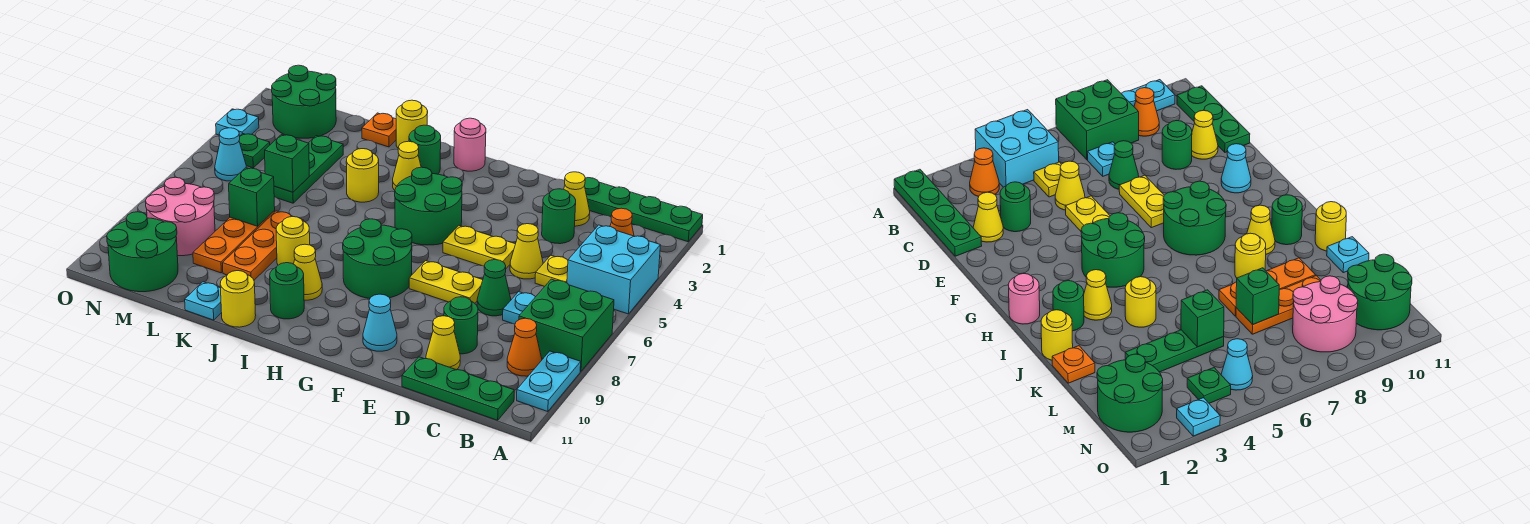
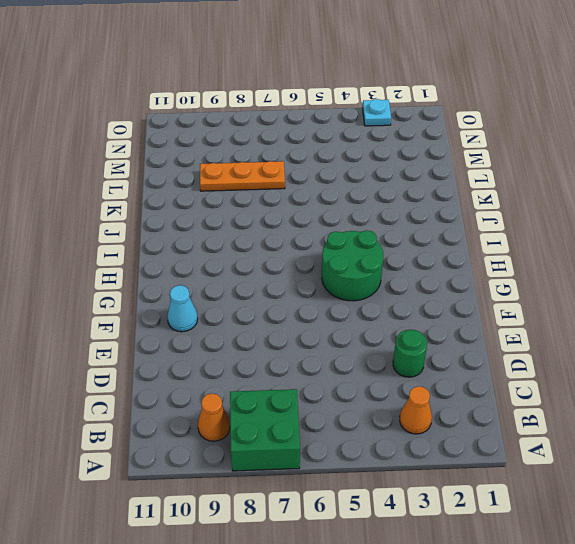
none -> green 1x4 plate [584,178,703,242]
none -> cyan 2x2 brick [567,225,660,314]
none -> cyan 1x2 plate [517,351,581,412]
none -> green 1x3 plate [402,357,514,420]

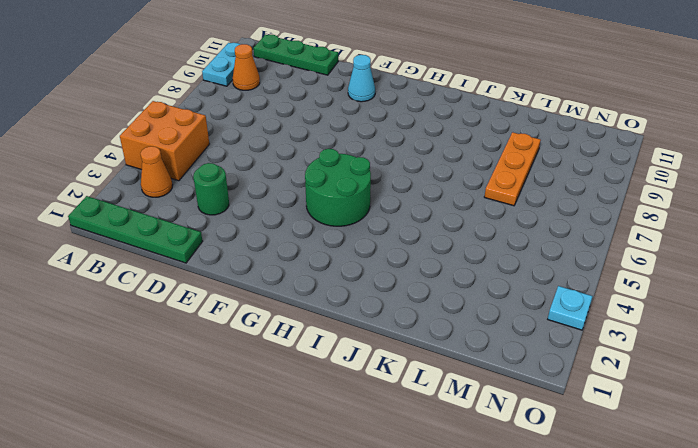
orange 2x2 brick [120,101,209,181] -> cyan 2x2 brick [567,225,660,314]
none -> green 2x2 brick [519,279,614,372]
none -> yellow 1x1 plate [535,256,568,286]
none -> cyan 1x1 plate [503,292,535,324]
none -> yellow 1x1 cone [564,172,590,226]

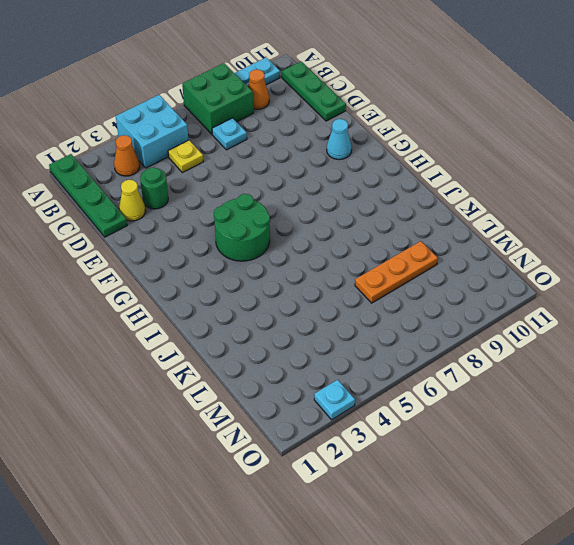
none -> yellow 1x1 cone [510,224,543,279]
none -> green 1x1 cone [477,260,511,316]
none -> green 1x1 round brick [444,297,478,354]
none -> yellow 1x1 cone [426,316,460,370]

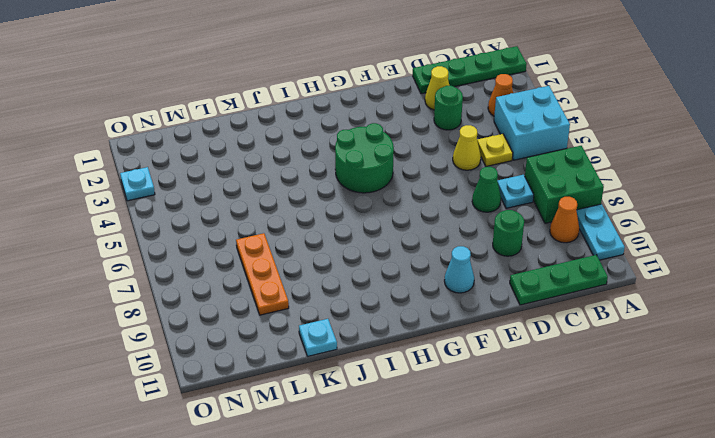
none -> yellow 1x1 cone [426,316,460,370]
none -> yellow 1x2 plate [443,226,515,268]
none -> yellow 1x2 plate [409,261,483,303]
none -> green 2x2 round brick [343,219,412,299]

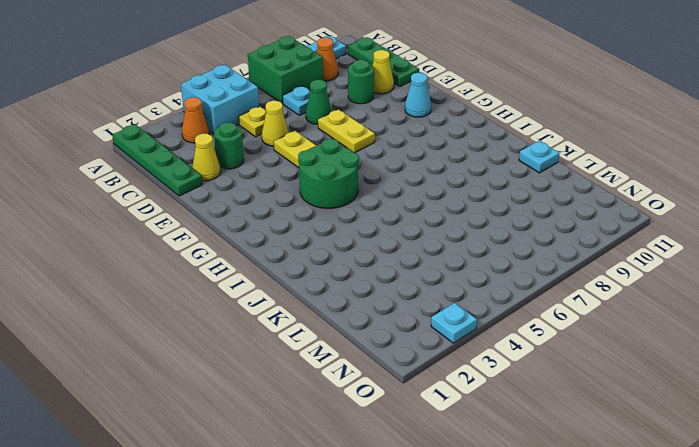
none -> green 2x2 round brick [343,219,412,299]
none -> pink 1x1 round brick [454,118,486,171]
none -> green 1x1 round brick [409,125,441,174]
none -> yellow 1x1 cone [393,141,421,190]

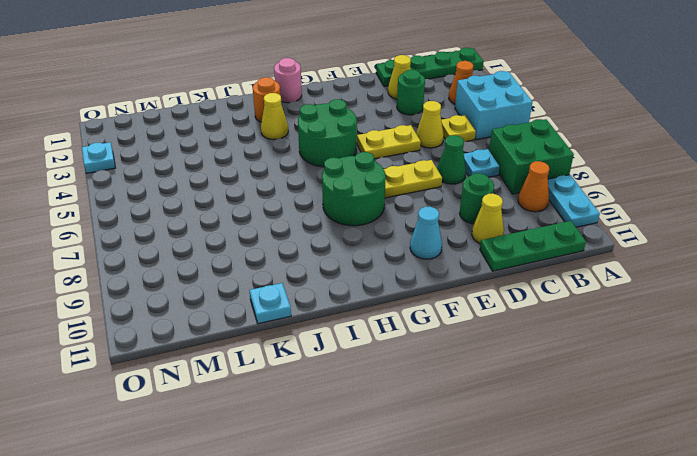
orange 1x1 round brick [253,77,280,122] -> green 1x1 round brick [409,125,441,174]
none -> yellow 1x1 cone [294,244,322,300]
none -> green 1x1 round brick [270,263,304,319]
none -> yellow 1x1 round brick [396,100,428,148]
none -> yellow 1x1 round brick [346,149,379,202]

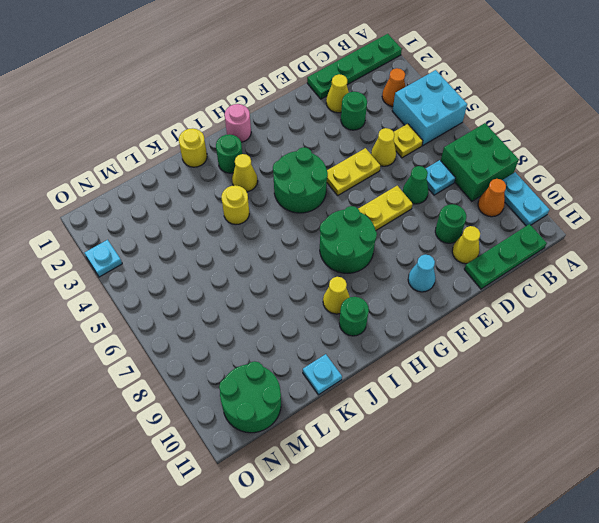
none -> yellow 1x1 round brick [276,216,310,265]
none -> yellow 1x1 round brick [220,271,256,327]
none -> orange 1x1 plate [362,113,396,147]
none -> orange 1x3 plate [222,211,304,280]

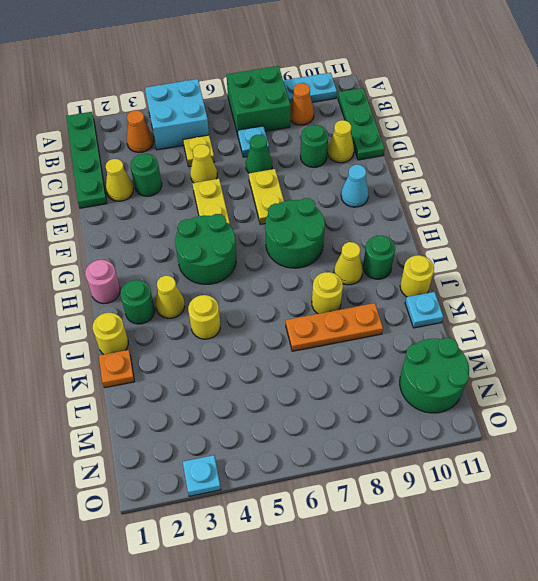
none -> green 1x3 plate [274,136,343,203]
none -> orange 1x3 plate [193,211,275,273]
none -> green 2x2 round brick [272,65,336,138]
none -> pink 2x2 round brick [145,177,215,256]

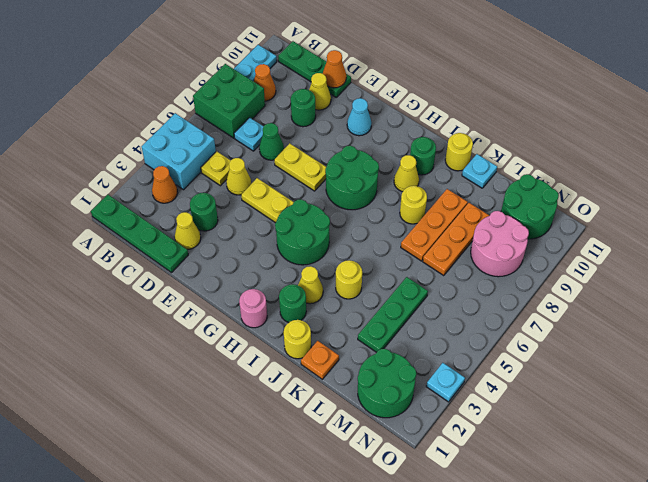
orange 1x1 cone [323,50,346,88] -> none
none -> green 1x1 plate [239,134,270,168]
none -> cyan 1x1 cone [215,128,246,181]
none -> green 1x1 brick [265,135,309,192]
none -> green 1x1 brick [229,168,275,226]

